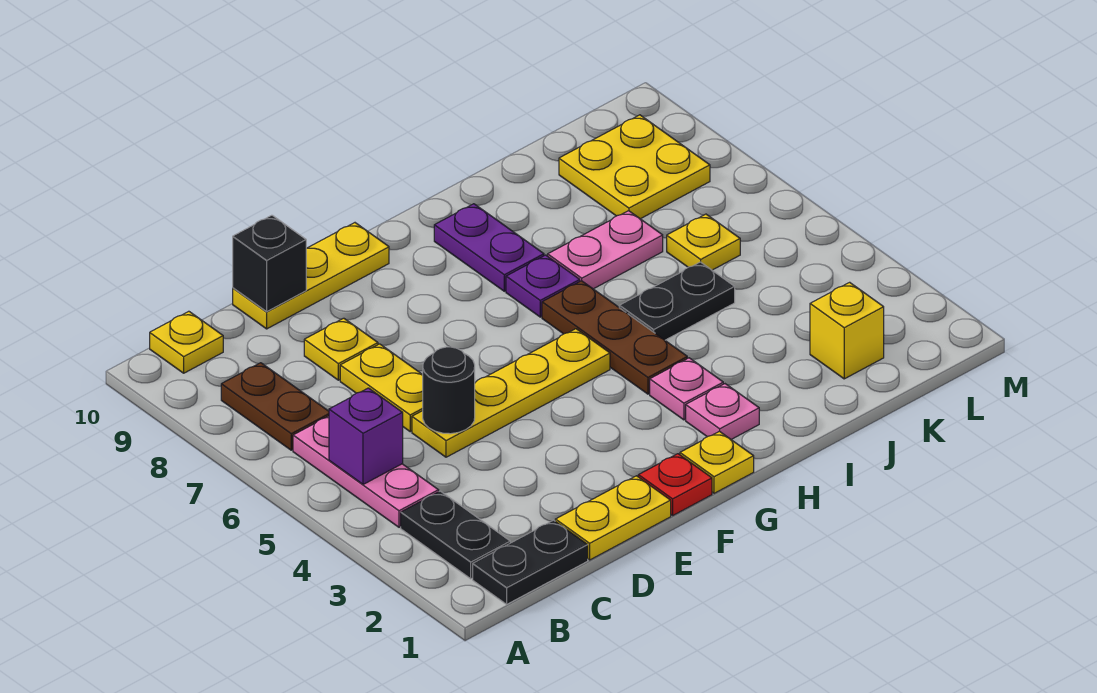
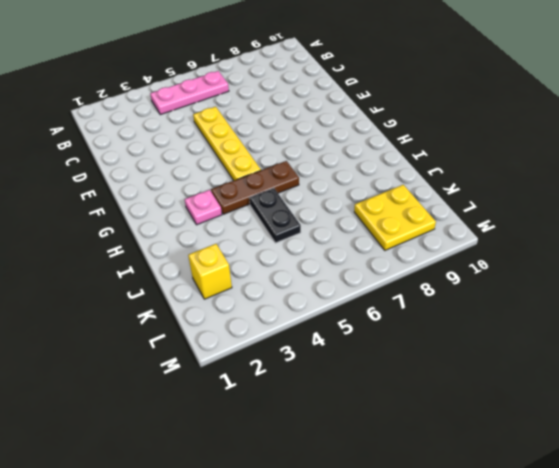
none -> black 1x2 plate [473,520,588,604]
none -> black 1x2 plate [401,491,510,579]
none -> brown 1x2 plate [221,363,329,450]

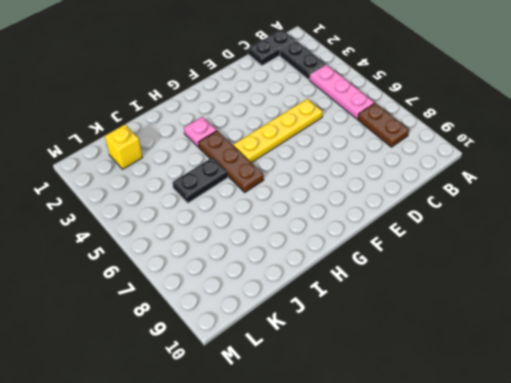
none -> yellow 1x1 plate [150,311,223,373]
none -> yellow 1x2 plate [555,476,671,560]
none -> yellow 1x2 plate [340,344,423,432]

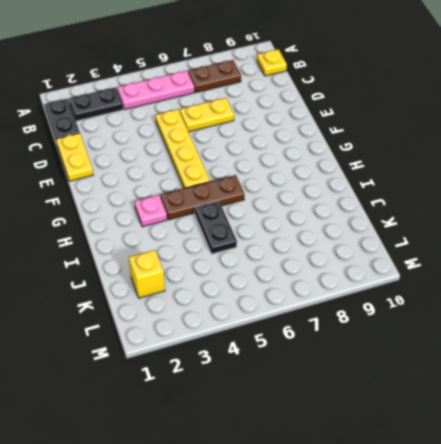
none -> yellow 1x1 plate [304,318,378,380]
none -> yellow 1x3 plate [233,223,389,329]
none -> red 1x1 plate [638,454,712,515]

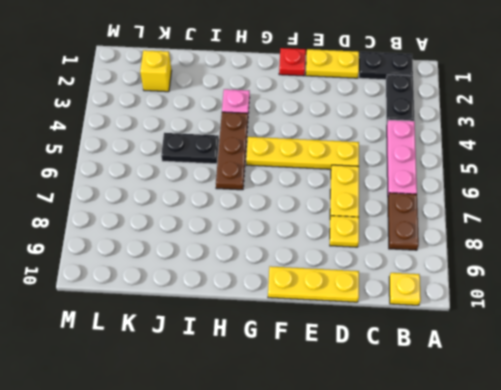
none -> yellow 1x1 plate [680,431,754,493]
none -> pink 1x1 plate [686,384,759,439]
none -> purple 1x1 plate [506,255,580,317]

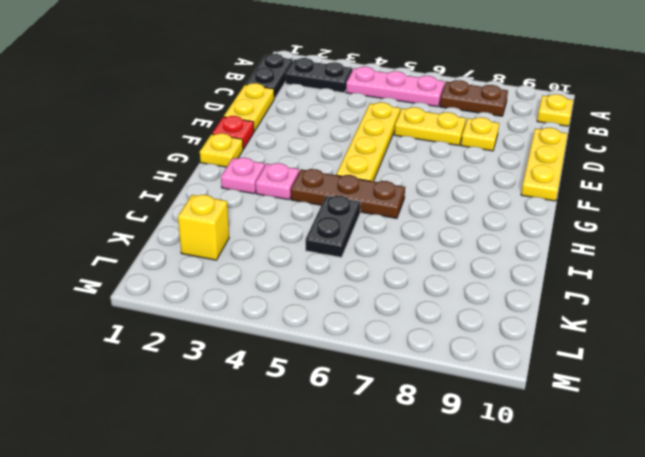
none -> purple 1x1 plate [506,255,580,317]
none -> purple 1x2 plate [434,204,544,291]
none -> pink 1x2 plate [548,211,663,289]

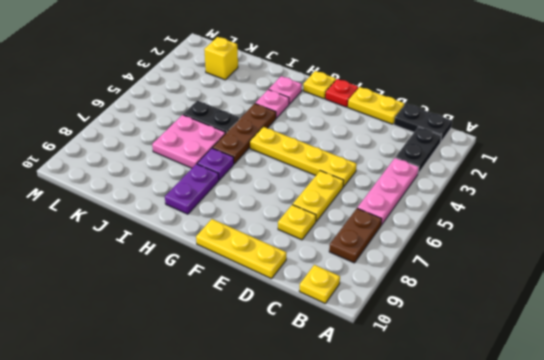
pink 2x2 plate [152,115,226,168] -> pink 1x2 plate [548,211,663,289]
none -> yellow 1x1 plate [667,214,740,270]
none -> yellow 2x2 plate [559,115,710,219]
none -> purple 1x1 brick [329,388,403,484]

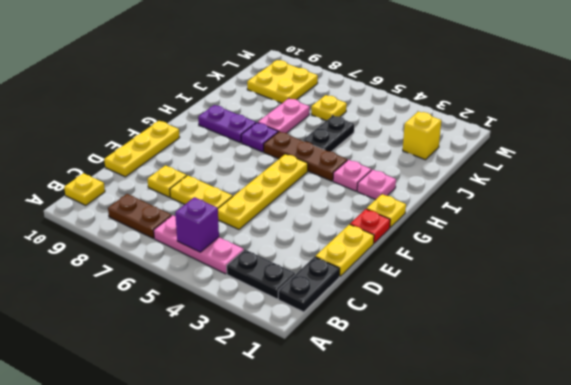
none -> black 1x1 round brick [423,347,475,434]
none -> black 1x1 brick [233,215,306,312]

